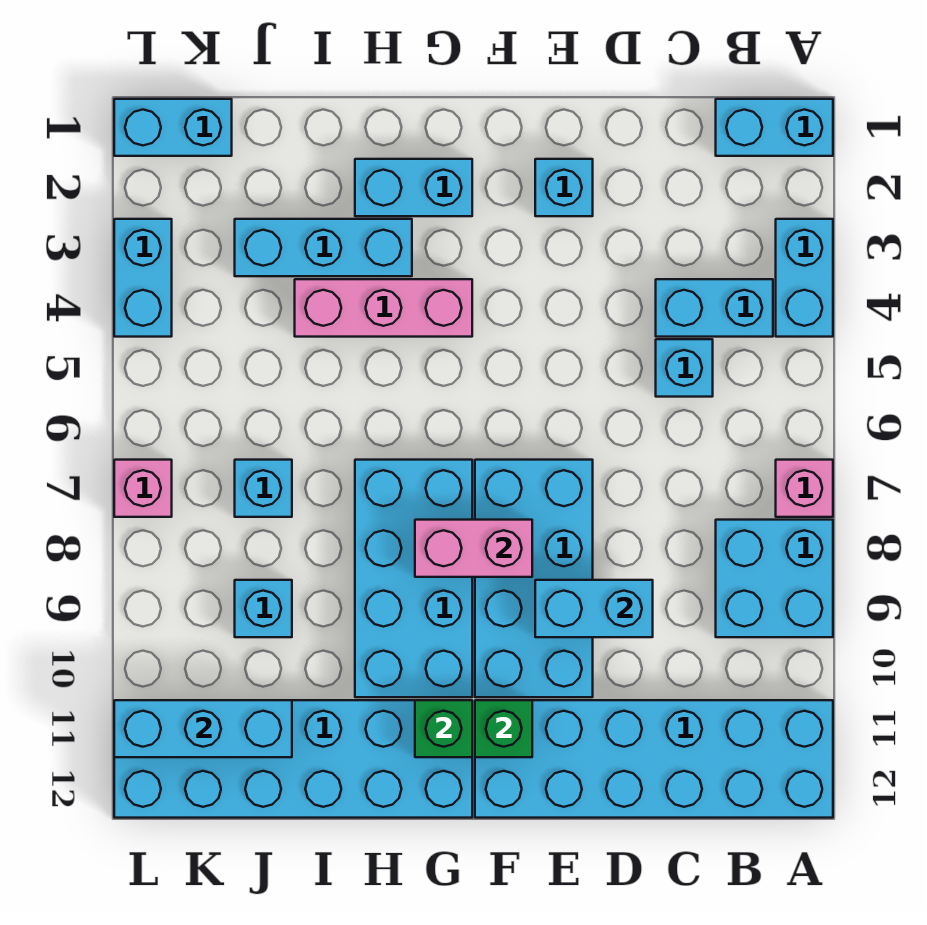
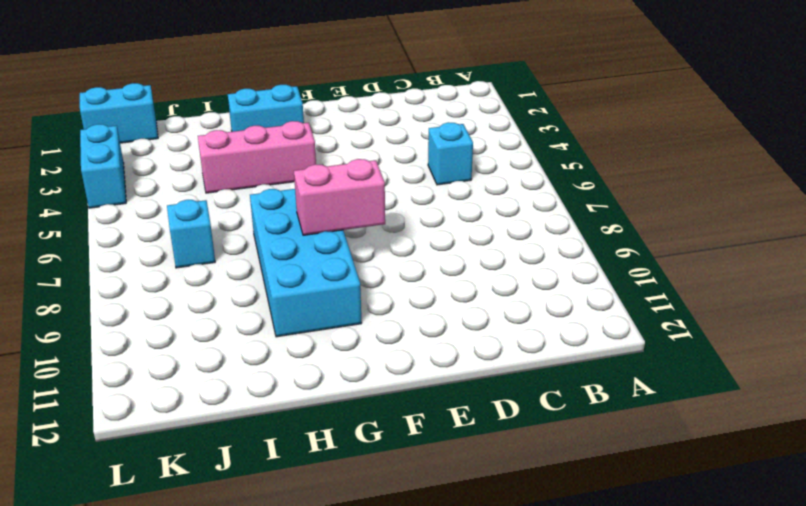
none -> cyan 1x2 brick [716,99,833,156]
none -> cyan 1x2 brick [776,219,833,337]
none -> pink 1x1 brick [776,460,833,517]

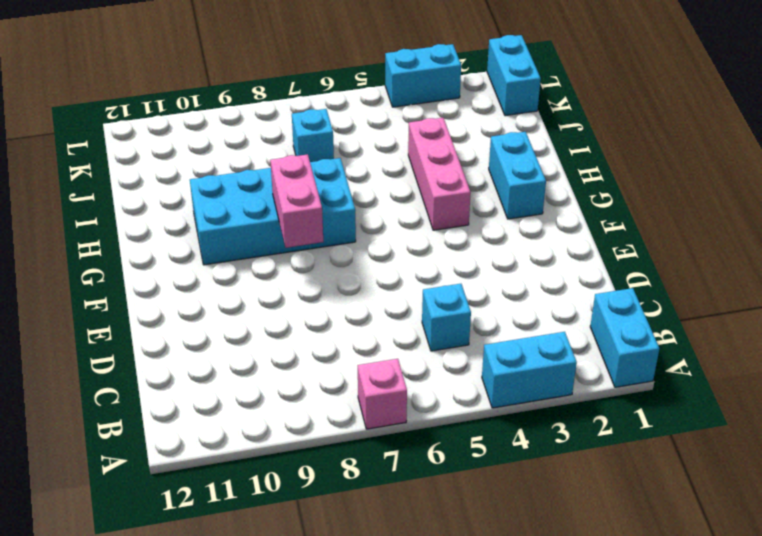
none -> cyan 2x2 brick [716,520,833,637]
none -> cyan 2x6 brick [475,700,833,818]
none -> cyan 1x2 brick [656,279,773,337]

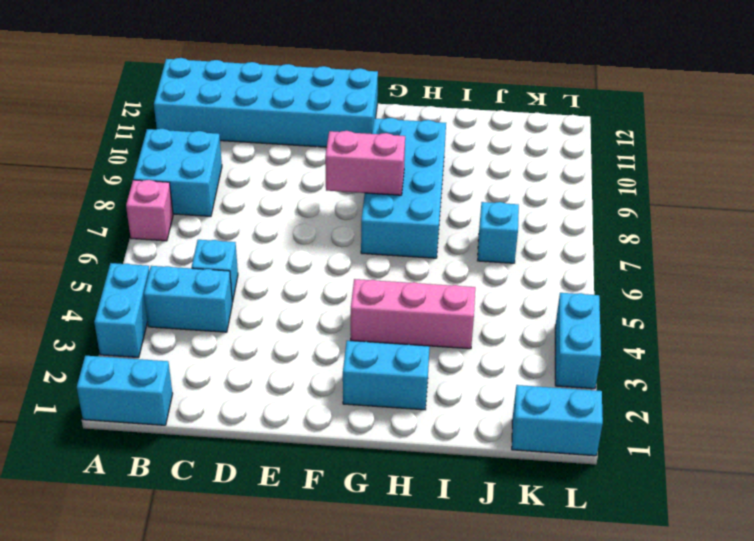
none -> cyan 1x1 brick [535,159,593,216]
none -> cyan 2x4 brick [475,460,593,697]
none -> cyan 2x6 brick [114,700,472,818]

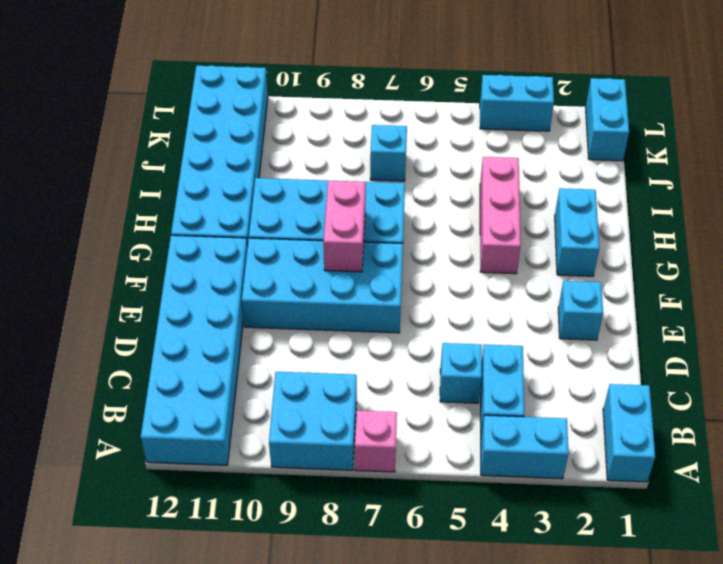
none -> cyan 1x3 brick [235,219,412,276]
none -> cyan 1x1 brick [235,580,292,637]
none -> pink 1x1 brick [114,460,172,517]

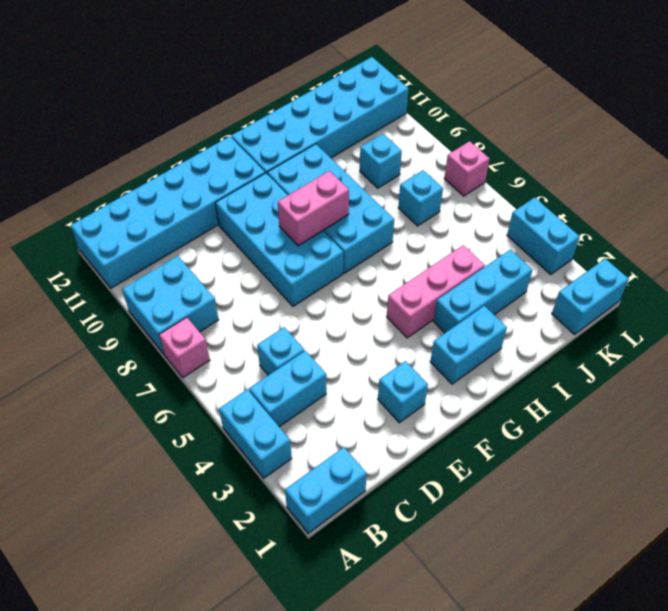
none -> cyan 1x2 brick [535,580,653,637]
none -> green 1x1 brick [475,700,532,757]
none -> green 1x1 brick [415,700,472,757]

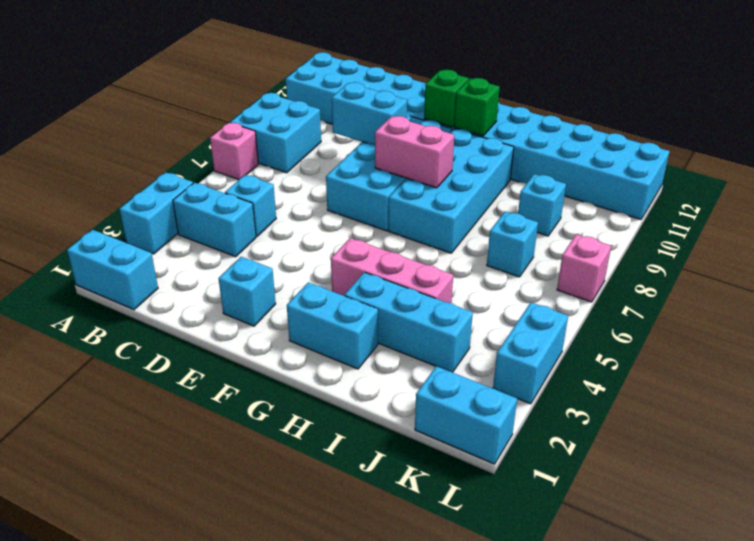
none -> cyan 1x3 brick [114,700,292,757]

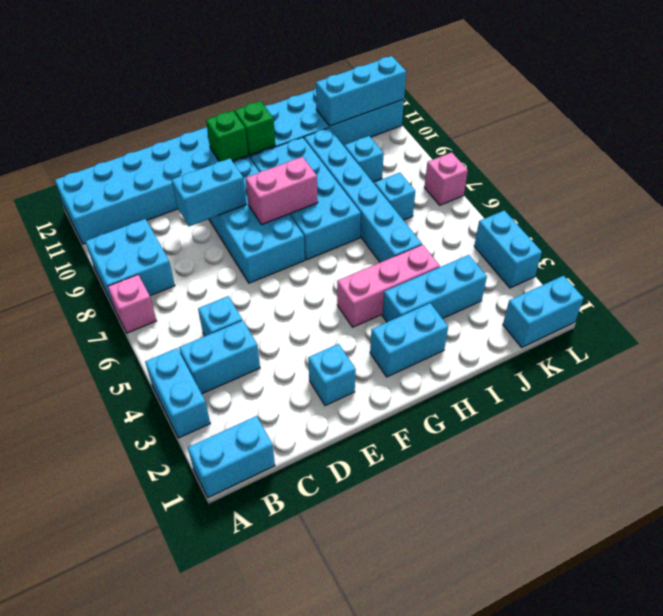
cyan 1x6 brick [304,128,422,262] -> none

